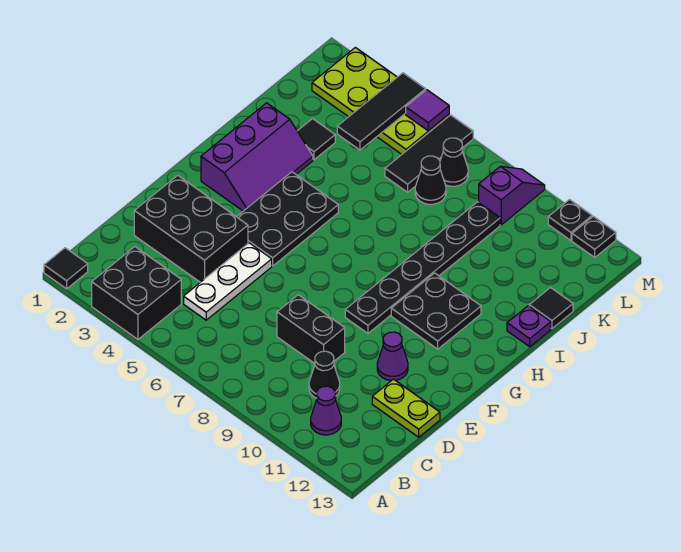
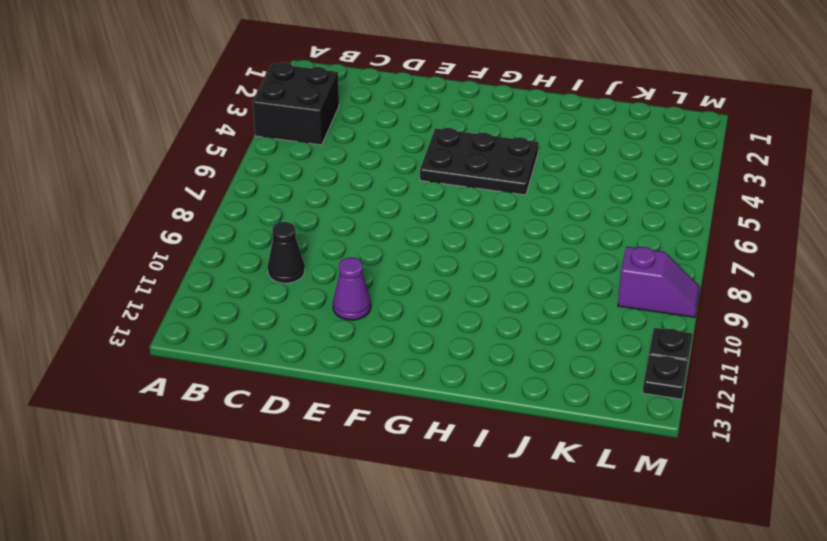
none -> black 1x1 tile [44,248,88,289]
none -> purple 1x1 cone [311,386,341,435]
none -> white 1x3 plate [184,243,272,320]

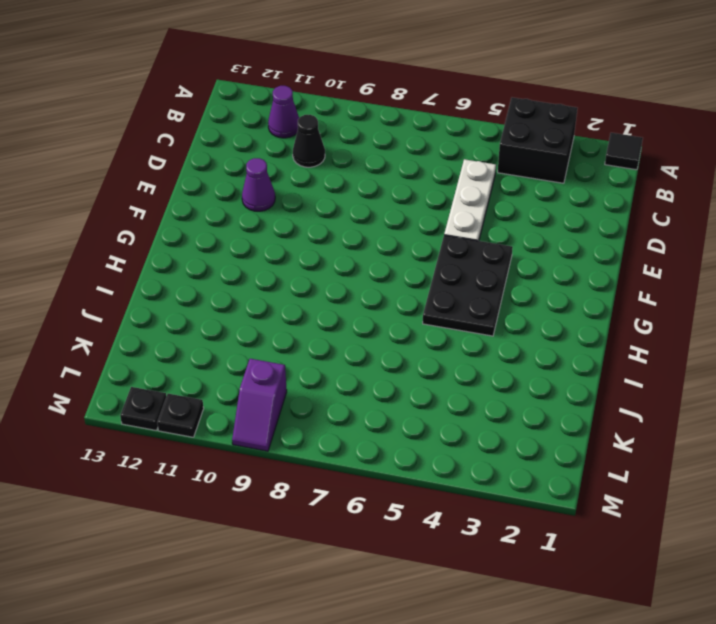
none -> black 2x3 brick [134,175,248,282]
none -> black 1x2 brick [277,295,345,363]
none -> lime 1x2 plate [372,379,440,437]

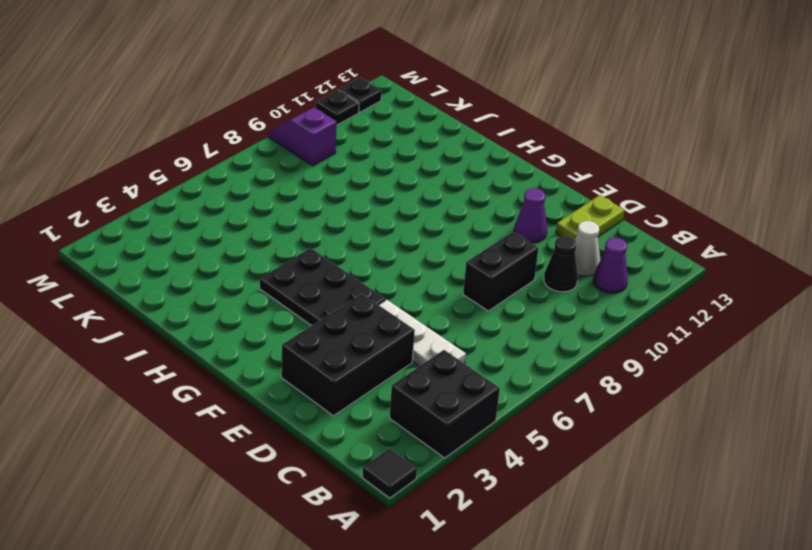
white 1x1 cone [575,221,600,276] -> none
none -> black 1x6 plate [345,202,500,333]
none -> purple 2x3 slope [201,103,313,211]
none -> black 2x2 plate [391,273,481,349]

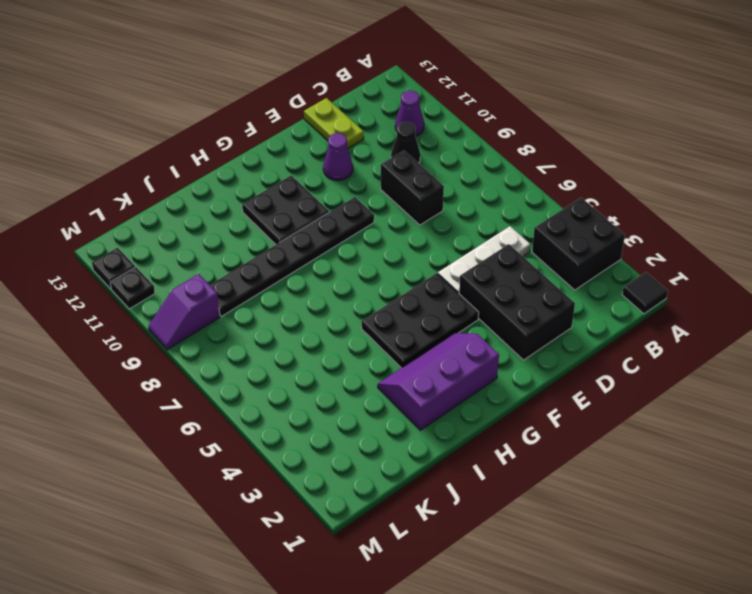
none -> purple 1x1 plate [507,306,551,347]
none -> black 1x1 tile [297,119,335,160]
none -> black 1x1 tile [529,288,573,329]

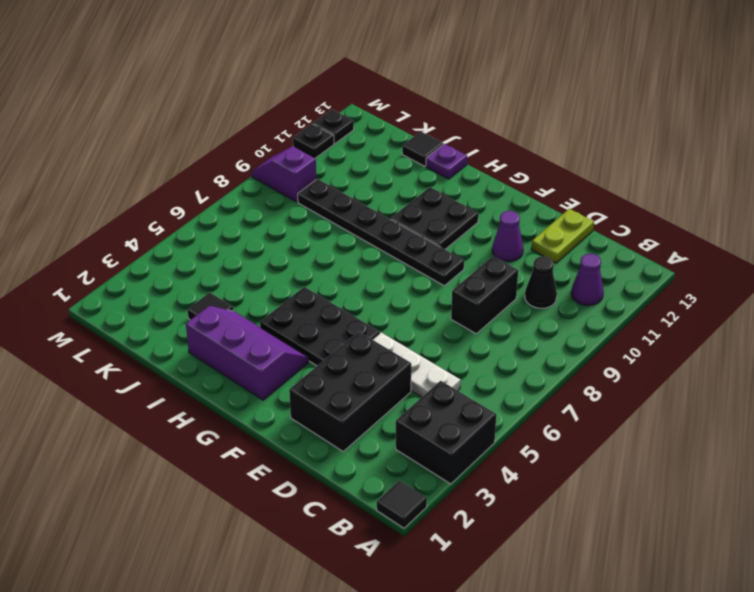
none -> black 1x3 tile [385,115,473,192]
none -> black 1x1 cone [415,156,446,204]
none -> lime 2x4 plate [312,47,449,154]

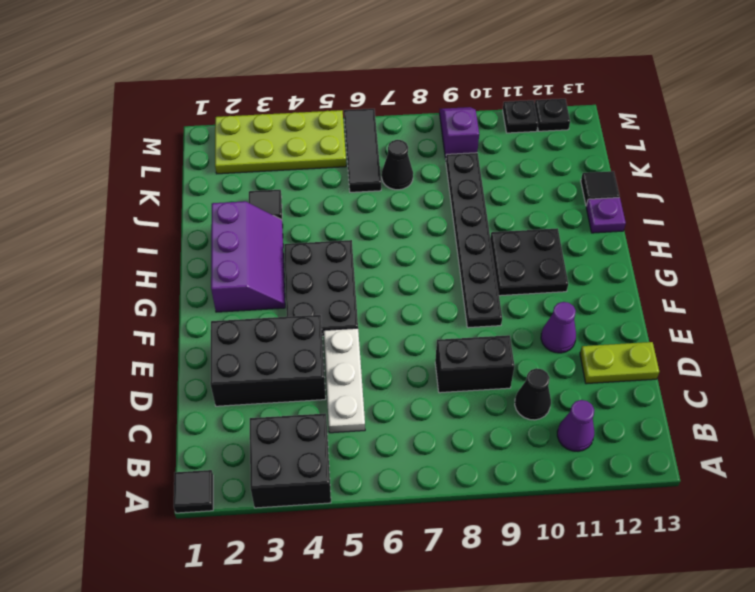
none -> black 1x1 cone [440,138,468,186]
none -> black 1x3 tile [337,73,426,150]
none -> purple 1x1 tile [406,90,449,131]

